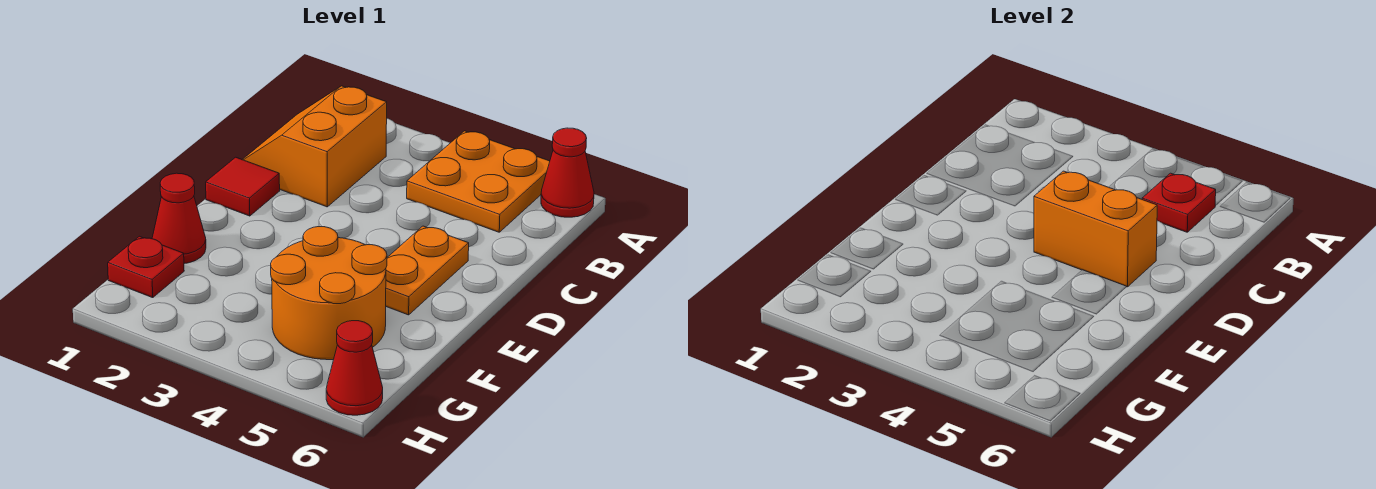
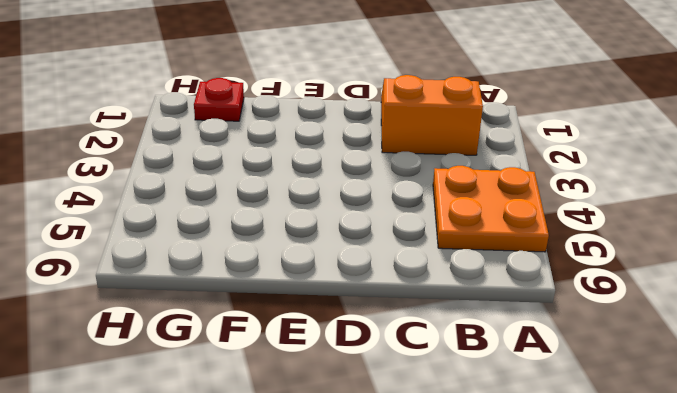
none -> red 1x1 cone [541,128,594,217]
none -> red 1x1 tile [206,157,280,216]

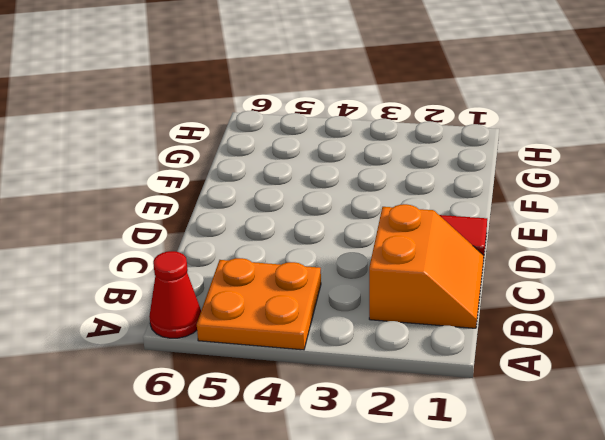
none -> orange 1x2 plate [386,226,469,315]
none -> red 1x1 cone [152,173,206,264]

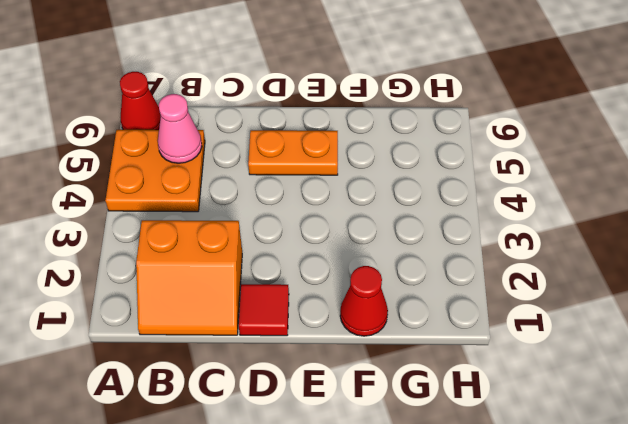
pink 1x1 cone [158,94,202,163] -> red 1x1 plate [1142,173,1216,232]
none -> orange 2x2 round brick [271,227,387,360]
none -> red 1x1 plate [108,236,184,298]

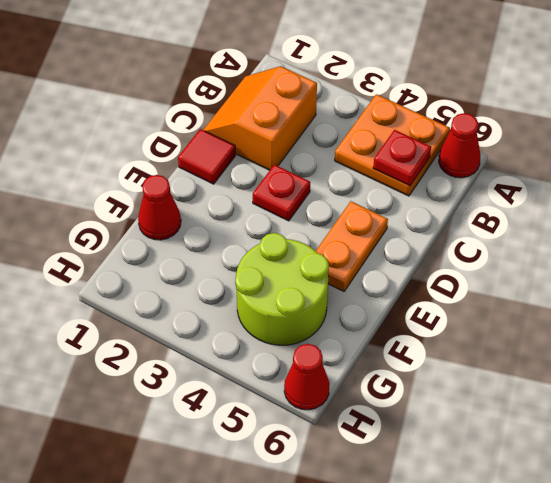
red 1x1 plate [253,165,310,221] -> red 1x1 plate moved to [108,236,184,298]
lime 2x2 round brick [235,233,329,345] -> orange 2x2 round brick [271,227,387,360]
none -> orange 1x2 brick [1034,171,1157,287]

